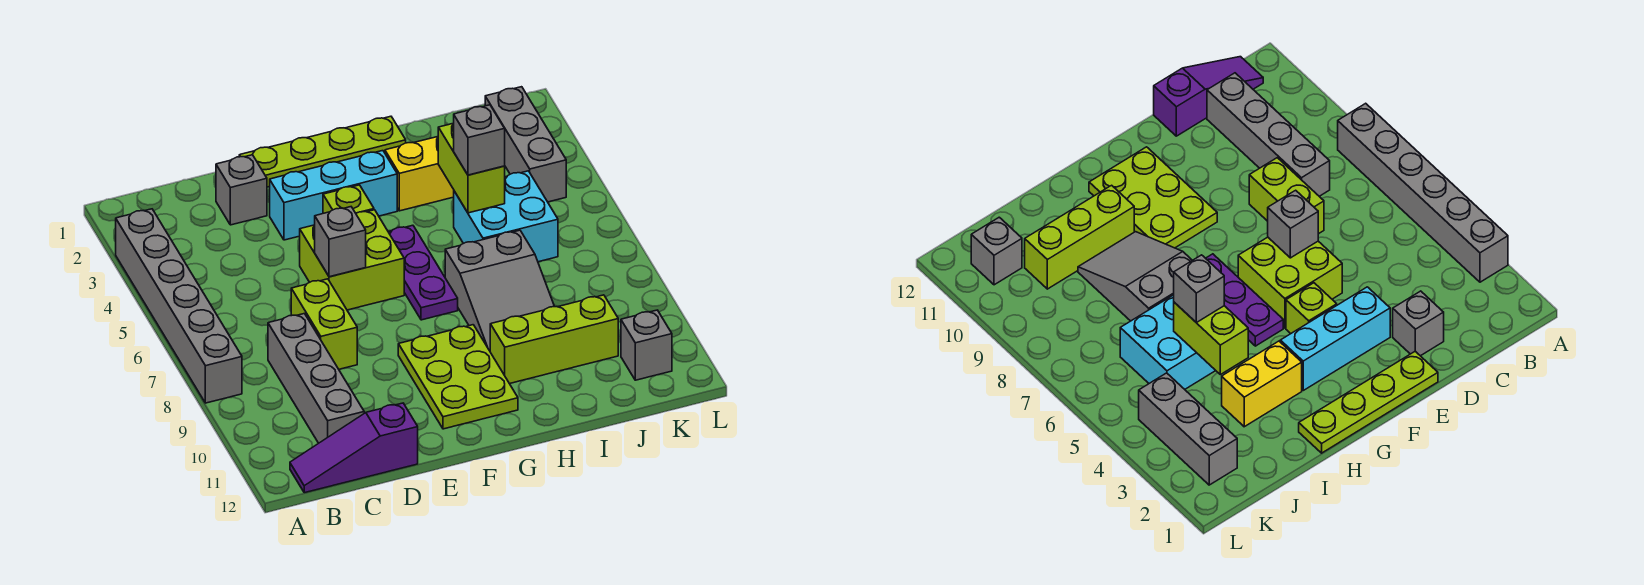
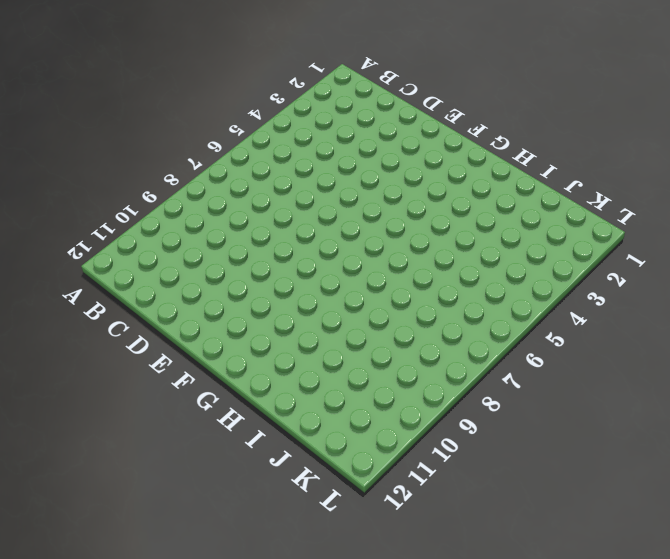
none -> grey 1x6 brick [116,209,242,403]
none -> purple 1x3 slope [290,403,418,493]
none -> grey 1x4 brick [268,314,364,443]

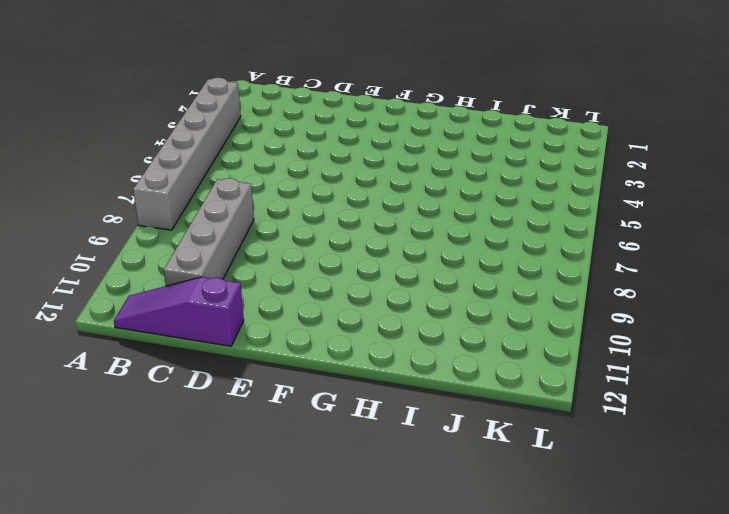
none -> grey 1x1 brick [216,155,267,225]
none -> lime 1x2 brick [291,279,357,369]
none -> lime 1x4 plate [239,116,406,187]

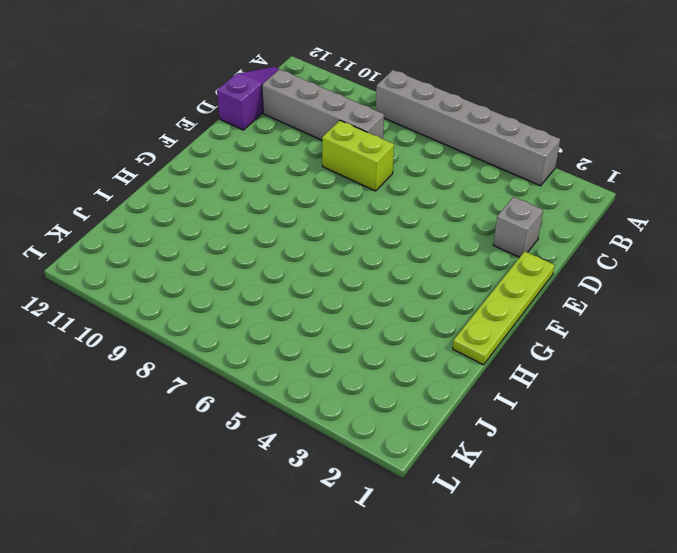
none -> cyan 1x3 brick [270,151,397,240]
none -> lime 2x2 brick [300,210,404,310]
none -> lime 1x1 brick [323,185,374,213]

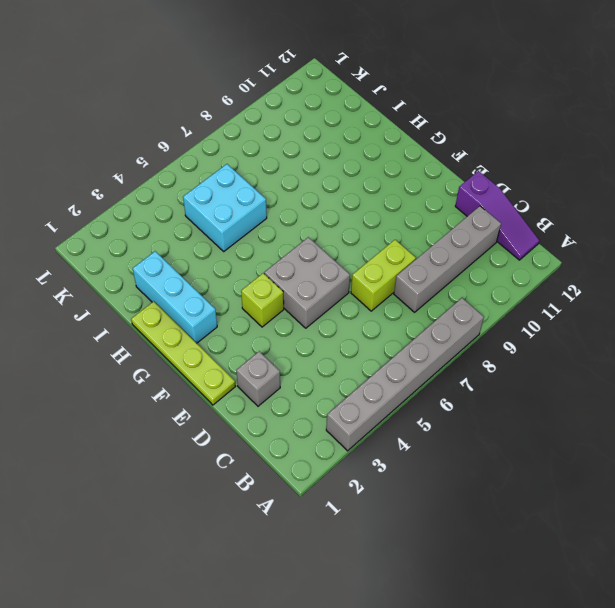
grey 2x2 brick [264,237,350,328] -> lime 2x2 brick [300,210,404,310]
cyan 1x3 brick [133,251,217,343] -> cyan 1x3 brick moved to [270,151,397,240]
none -> lime 2x3 plate [398,325,518,429]
none -> purple 1x3 plate [389,225,458,320]
none -> yellow 1x2 brick [385,137,454,211]

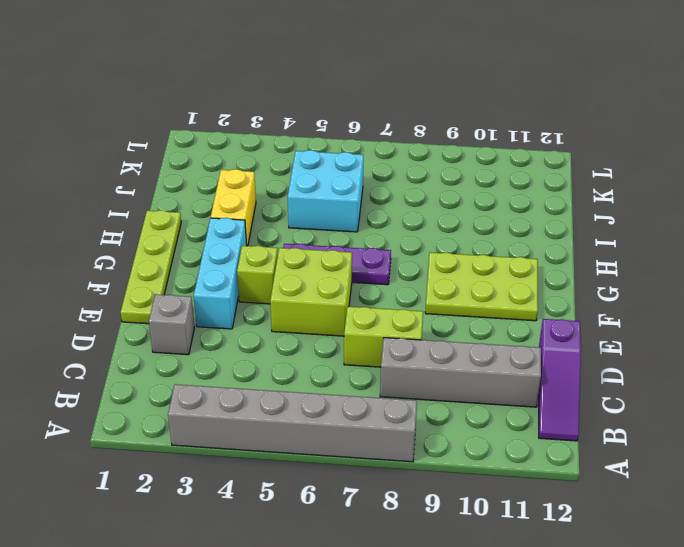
none -> grey 2x3 slope [445,230,555,351]
none -> lime 1x3 brick [490,295,618,384]
none -> grey 1x3 brick [485,87,566,202]

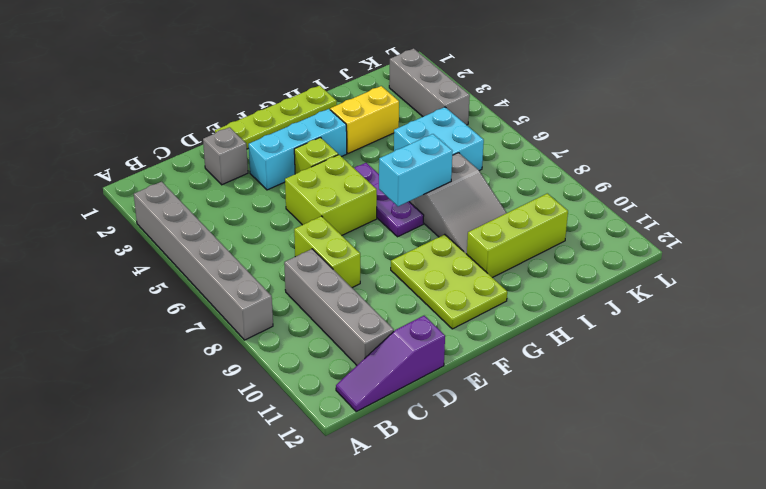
cyan 1x2 brick [379,134,452,206] -> none
none -> grey 1x1 brick [621,310,672,380]
none -> grey 1x1 brick [315,207,366,277]
none -> lime 1x2 brick [438,123,505,213]

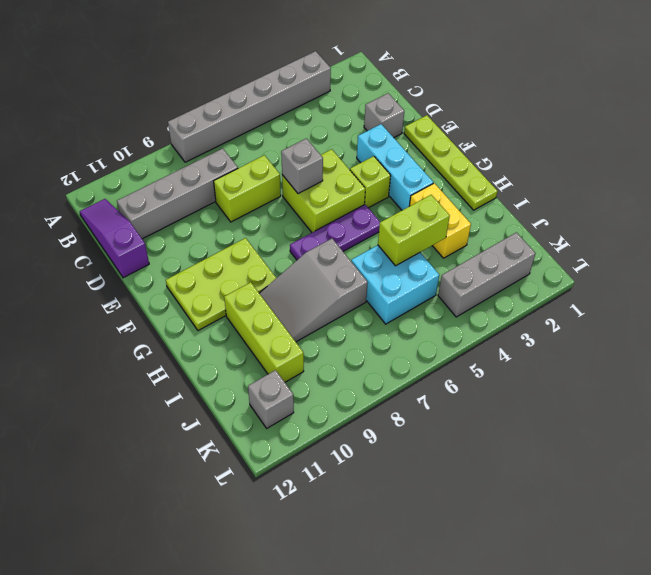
none -> grey 1x1 brick [454,105,505,175]

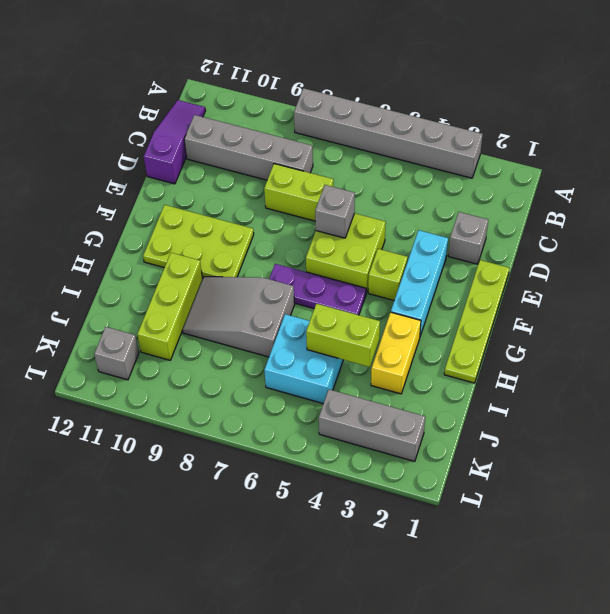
none -> grey 1x1 brick [454,105,505,175]

